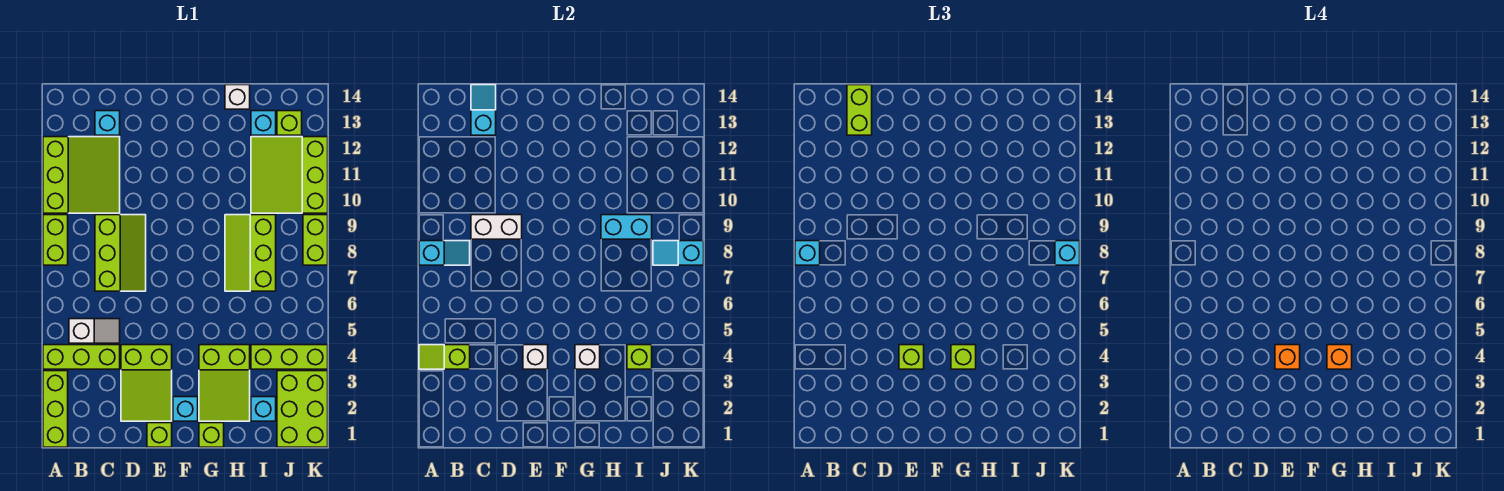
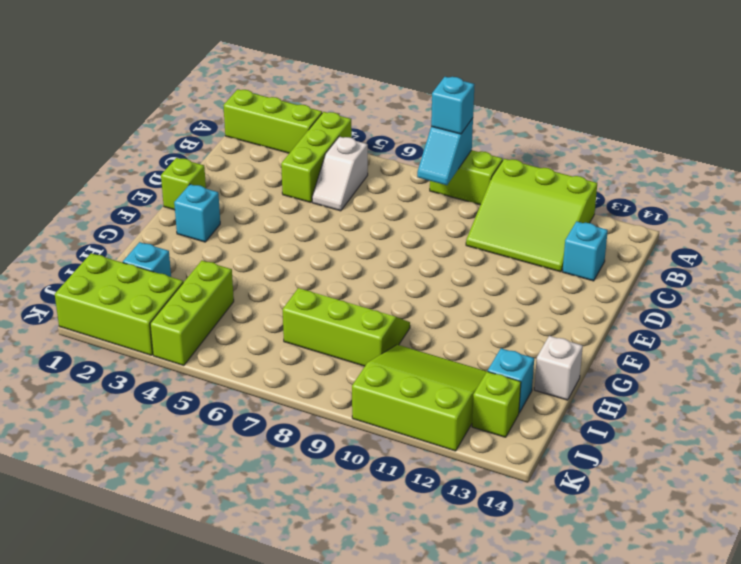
none -> lime 2x3 slope [95,215,146,291]
none -> lime 2x3 slope [121,345,172,421]
none -> lime 1x1 brick [199,423,224,447]
none -> lime 2x3 slope [199,345,250,421]

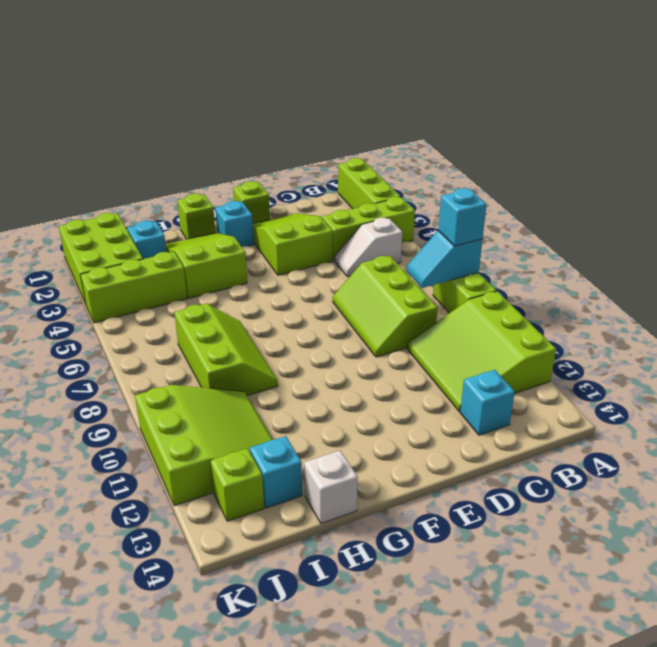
none -> lime 1x2 brick [303,215,328,265]
none -> lime 1x2 slope [419,345,470,369]
none -> white 1x2 brick [471,215,522,239]
none -> cyan 1x2 slope [471,85,496,135]

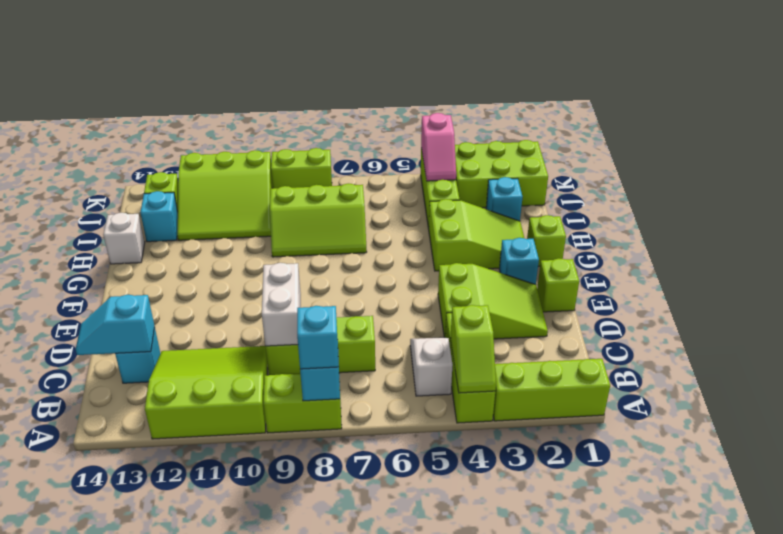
pink 1x2 slope [421,113,456,181] -> none
none -> white 1x1 brick [523,345,548,369]
none -> white 1x1 brick [575,345,600,369]
none -> cyan 1x2 brick [601,215,652,239]
none -> lime 1x1 brick [627,345,652,369]

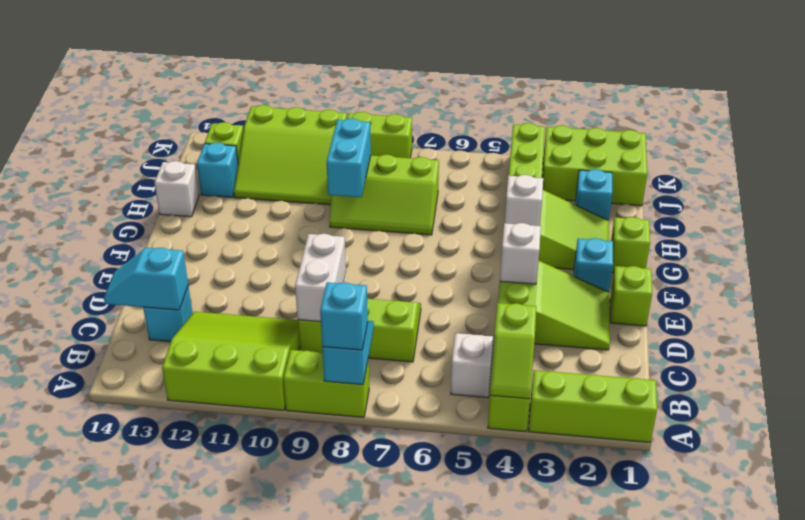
none -> lime 1x1 brick [627,345,652,369]
none -> cyan 1x2 slope [653,241,704,265]
none -> lime 1x2 brick [847,85,872,135]
none -> lime 1x1 brick [899,345,924,369]

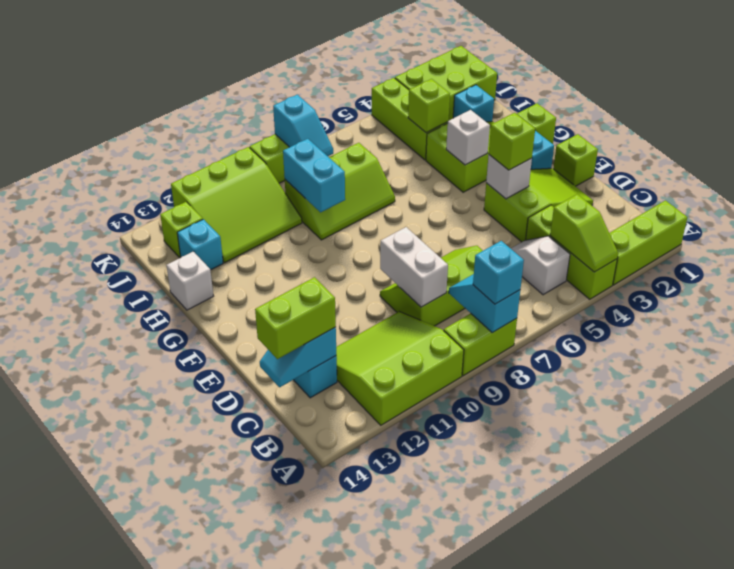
none -> lime 1x1 brick [951,345,976,369]
none -> cyan 1x1 brick [1055,241,1080,265]
none -> orange 1x1 brick [1275,345,1300,369]
none -> orange 1x1 brick [1327,345,1352,369]

